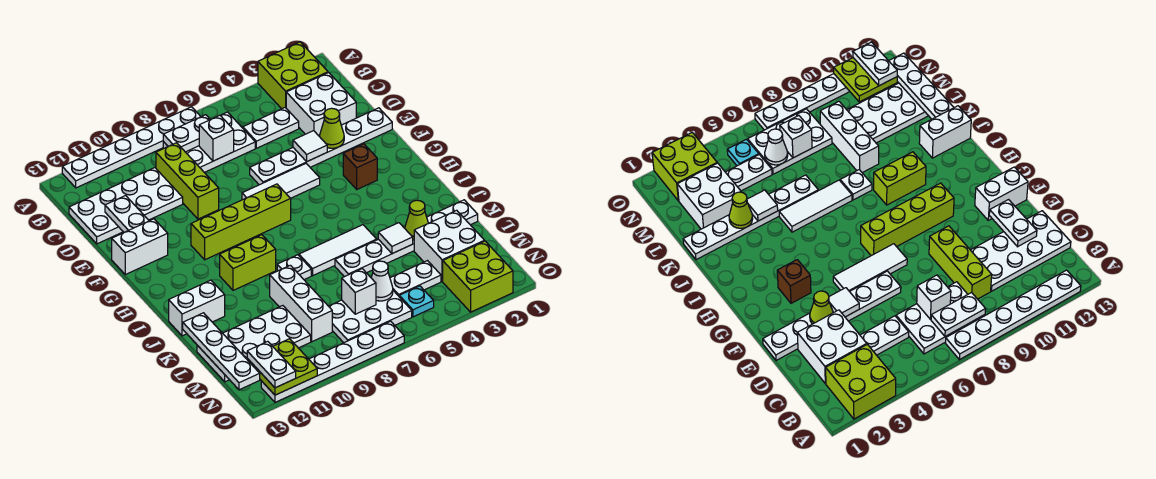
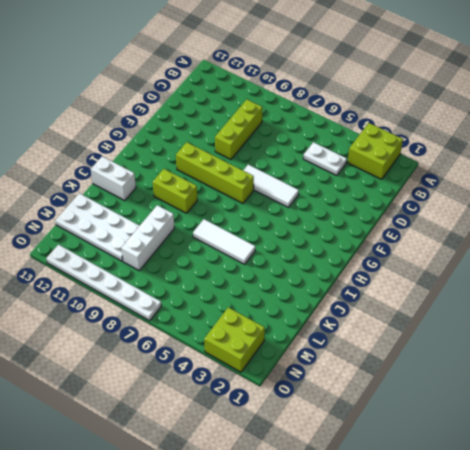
none -> white 1x6 plate [62,107,201,188]
none -> white 2x3 plate [163,112,255,172]
none -> white 2x2 brick [286,73,356,136]
none -> white 2x4 plate [69,168,183,244]

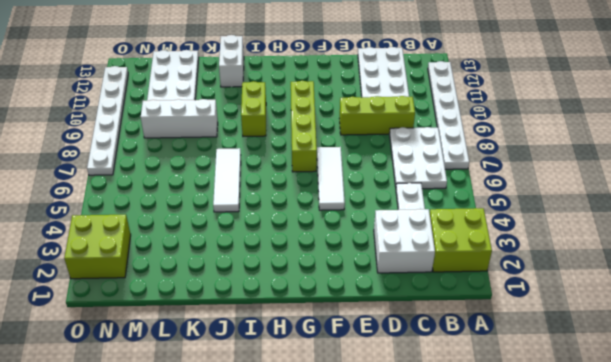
none -> white 1x6 plate [250,108,392,185]
none -> white 1x2 brick [112,219,168,274]
none -> brown 1x1 brick [343,144,377,189]
none -> white 1x1 plate [277,255,311,280]

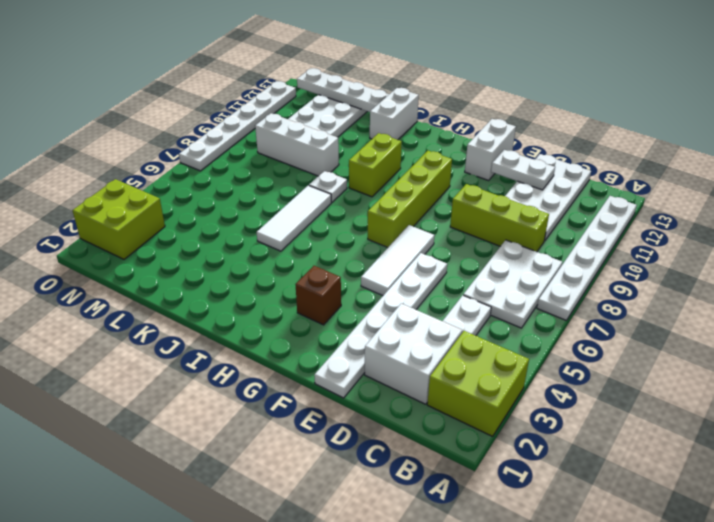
none -> white 1x6 plate [335,200,478,277]
none -> white 2x2 brick [414,210,485,282]
none -> white 1x2 plate [390,261,441,296]
none -> white 2x3 plate [329,291,412,343]

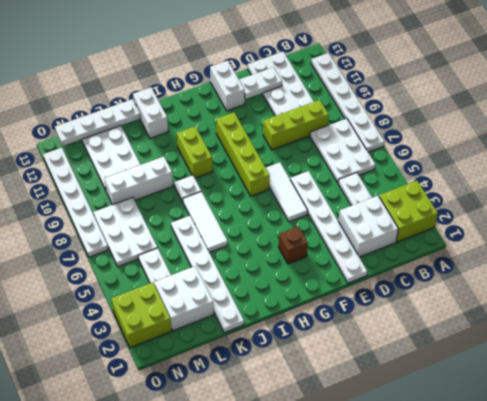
none -> cyan 1x1 plate [399,286,434,317]
none -> white 1x2 plate [163,115,210,152]
none -> white 1x1 brick [199,115,234,161]
none -> lime 1x1 cone [320,108,344,148]

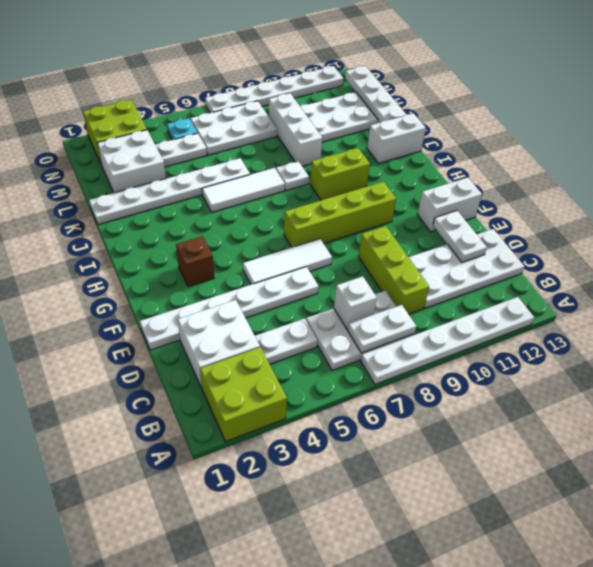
none -> lime 1x1 cone [320,108,344,148]
none -> white 1x1 tile [293,131,327,161]
none -> lime 1x1 cone [405,200,428,240]
none -> white 1x1 tile [378,223,413,254]

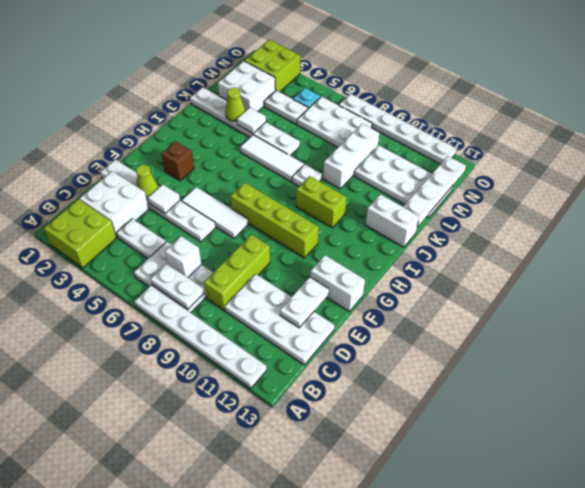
none -> white 1x1 cone [371,261,393,301]
none -> white 1x1 brick [342,269,376,314]
none -> lime 2x2 plate [247,339,317,395]
none -> white 1x2 plate [247,341,296,388]

